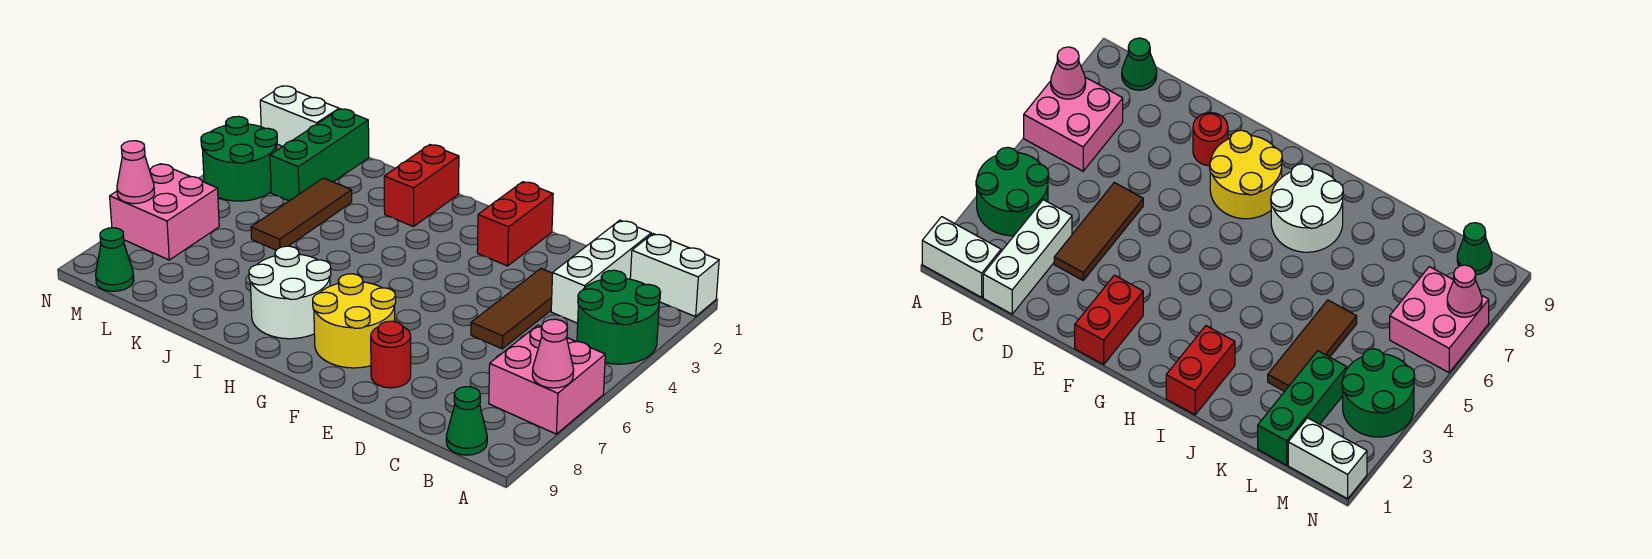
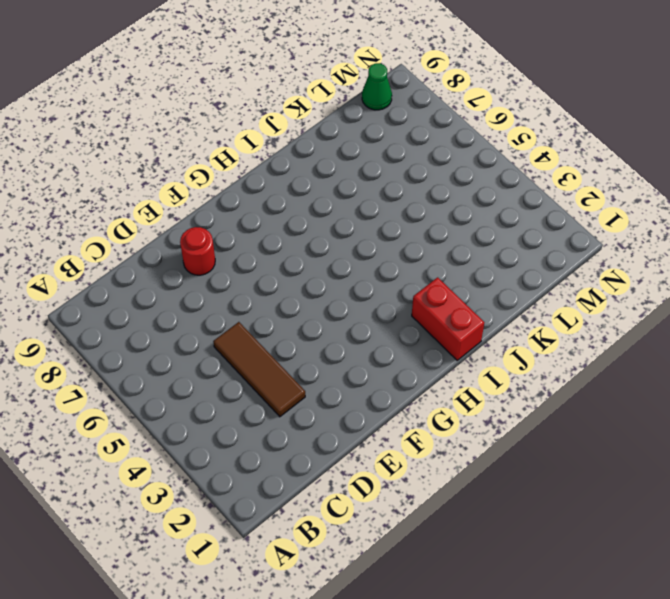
none -> white 1x2 brick [630,234,719,317]
none -> green 2x2 round brick [577,270,661,364]
none -> pink 2x2 brick [489,325,605,434]

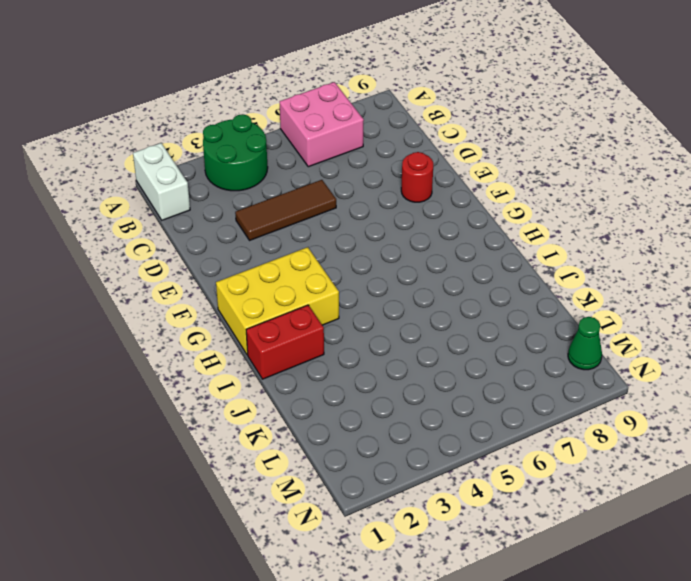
yellow 2x3 brick [216,247,339,355] -> none
none -> green 1x1 cone [446,387,487,455]
none -> white 1x3 brick [551,220,651,323]
none -> red 1x2 brick [477,182,553,266]

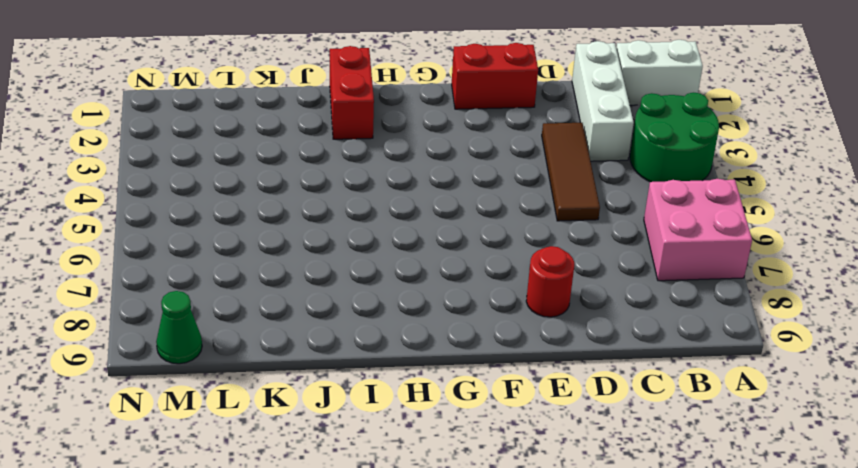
red 1x2 brick [452,43,538,109] -> red 1x2 brick turned to [477,182,553,266]
none -> green 1x1 cone [446,387,487,455]
none -> yellow 2x2 round brick [313,274,396,368]
none -> white 2x2 round brick [249,246,331,339]

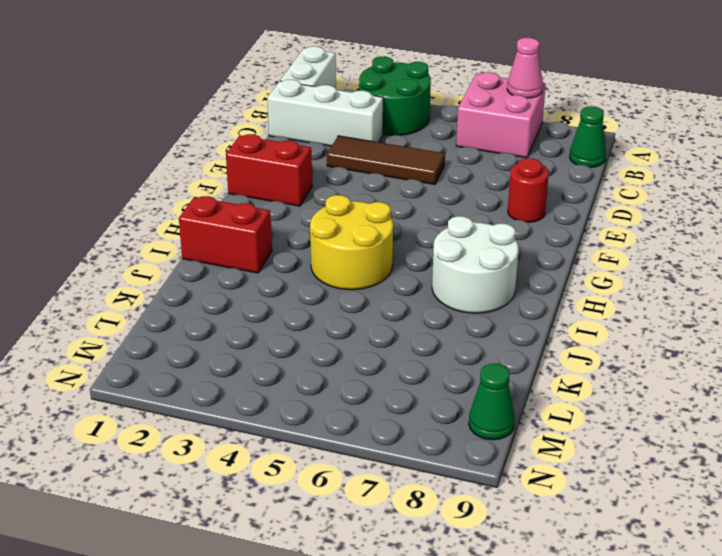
yellow 2x2 round brick [310,195,393,290] -> yellow 2x2 round brick moved to [313,274,396,368]
none -> brown 1x3 tile [251,178,352,250]
none -> green 1x3 brick [270,109,369,201]
none -> white 1x2 brick [260,86,339,146]

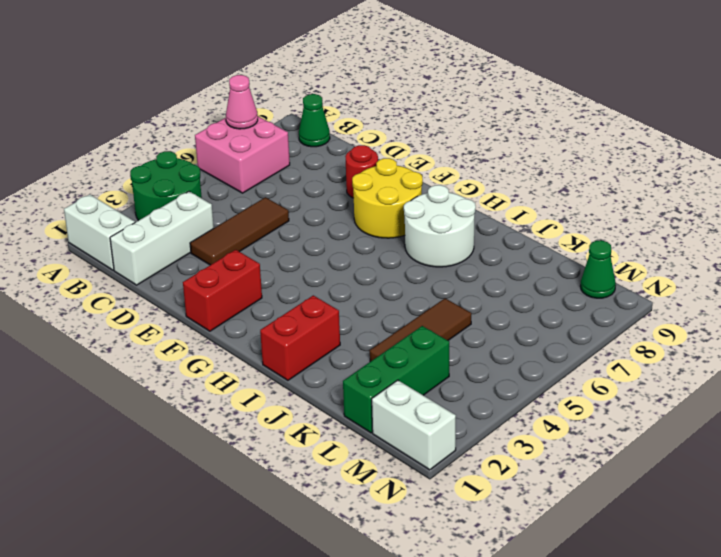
none -> green 2x2 round brick [201,116,277,201]
none -> pink 2x2 brick [110,164,219,260]
none -> pink 1x1 cone [117,141,155,204]

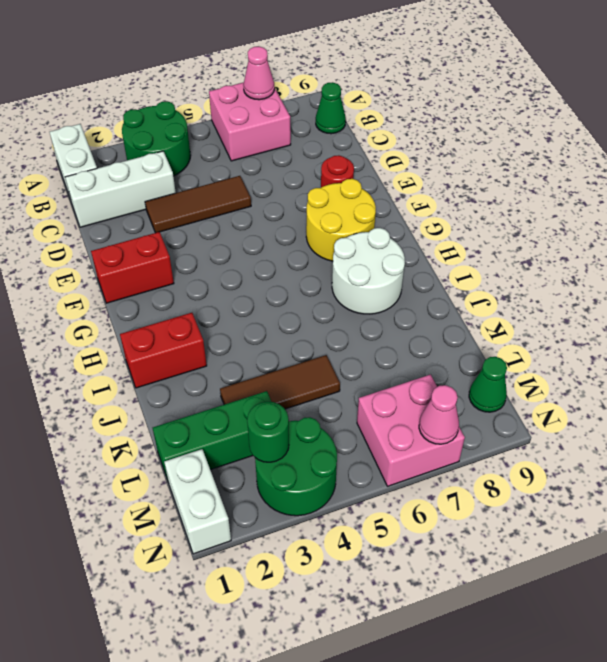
green 1x1 round brick [247,402,289,462] -> none

